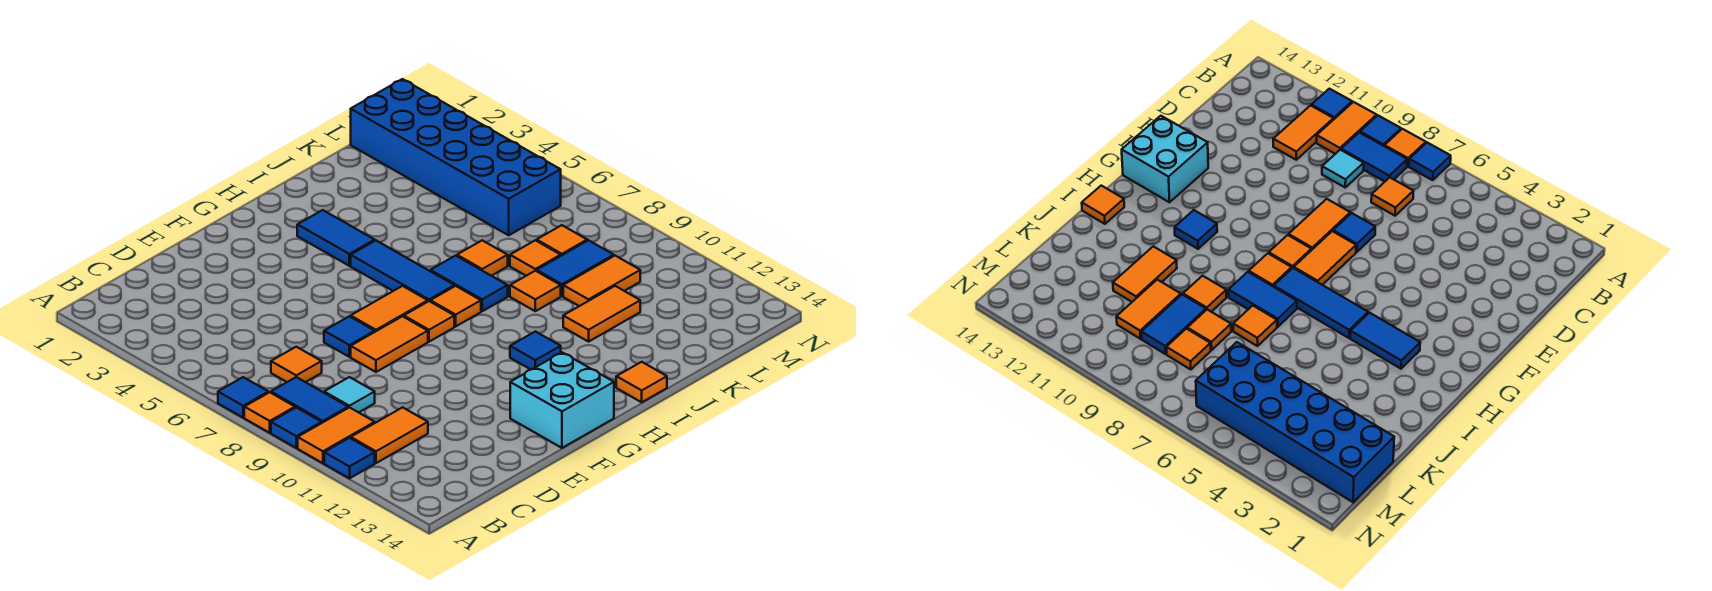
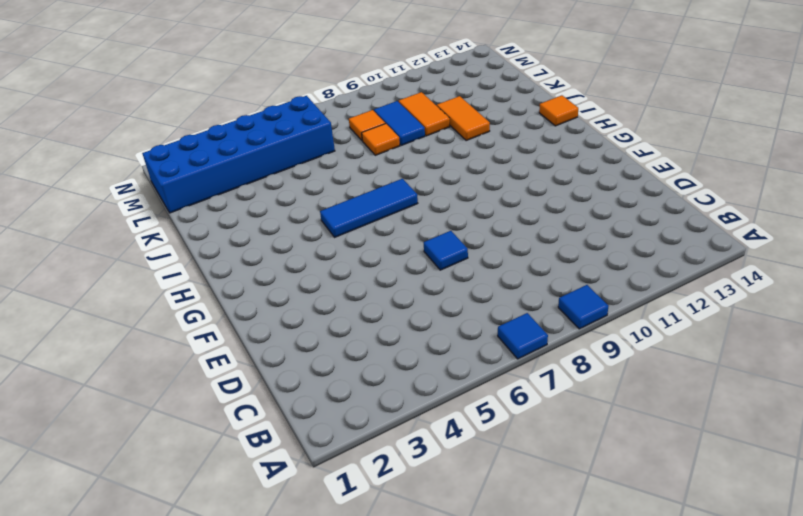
none -> orange 1x1 tile [244,392,295,433]
none -> orange 1x2 tile [298,407,375,463]
none -> blue 1x1 tile [324,438,375,478]

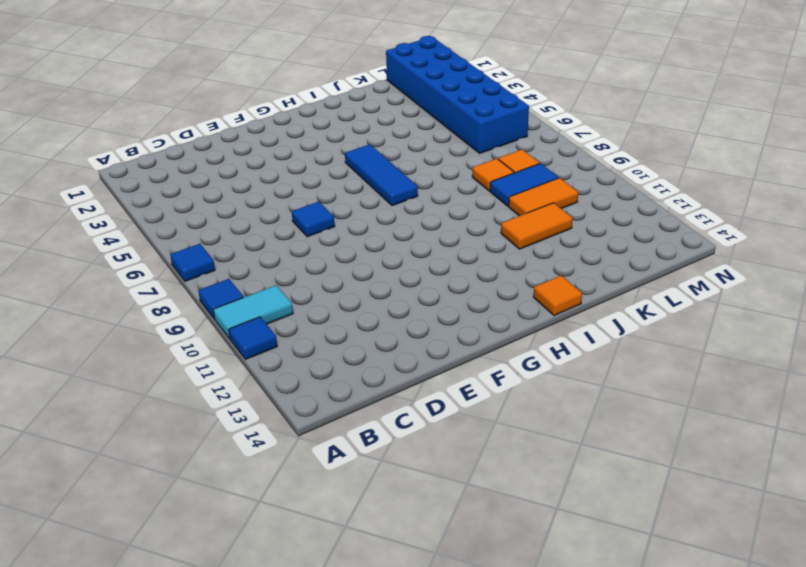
cyan 1x2 tile [213,285,293,339] -> orange 1x2 tile [298,407,375,463]
none -> orange 1x1 tile [244,392,295,433]
none -> blue 1x2 tile [271,377,348,423]
none -> orange 1x2 tile [351,407,428,463]

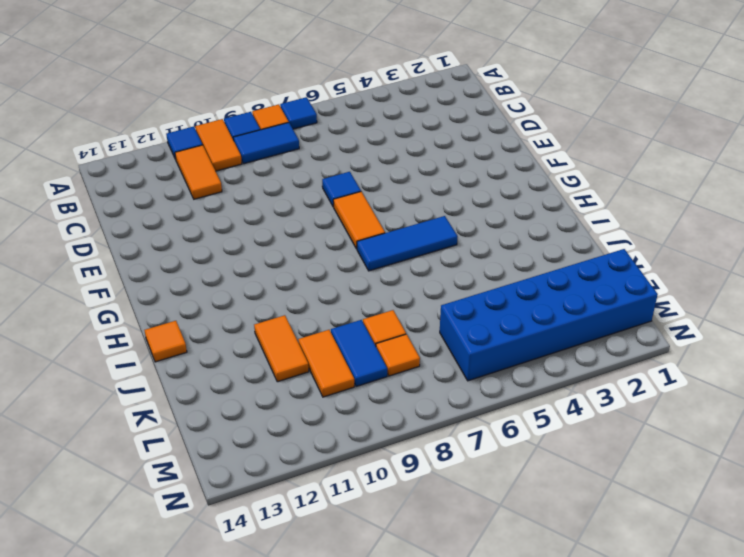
none -> orange 1x1 tile [271,347,322,382]
none -> cyan 1x1 tile [324,377,375,412]
none -> orange 1x2 tile [351,316,428,372]

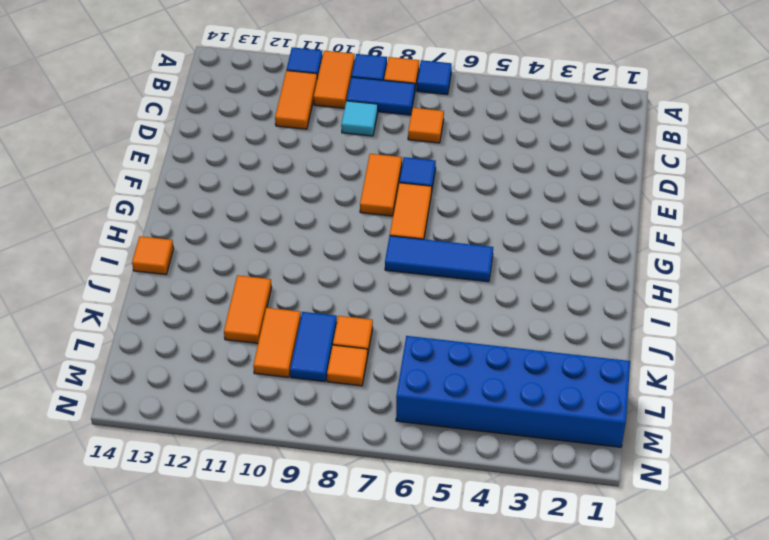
none -> cyan 2x2 brick [510,353,614,448]
none -> orange 1x1 tile [404,301,454,342]
none -> blue 1x2 tile [297,210,375,266]

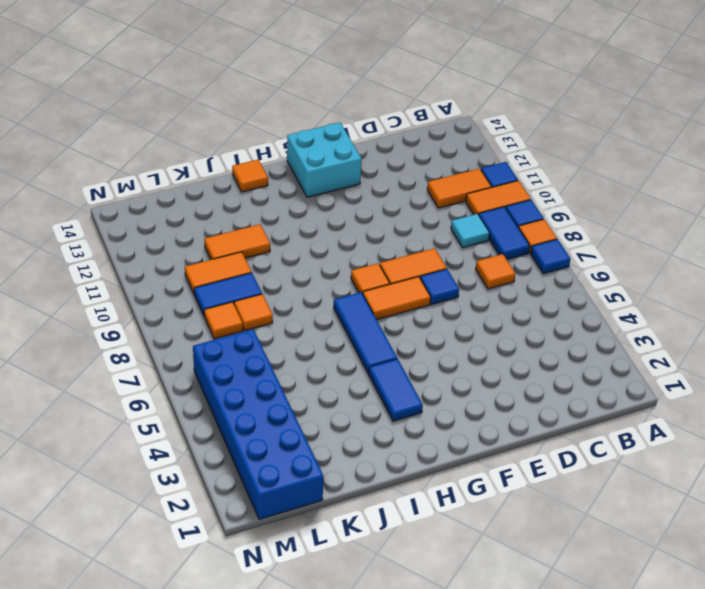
none -> orange 1x1 tile [430,286,481,326]
none -> blue 1x1 tile [510,332,561,370]
none -> blue 1x2 tile [430,256,508,311]

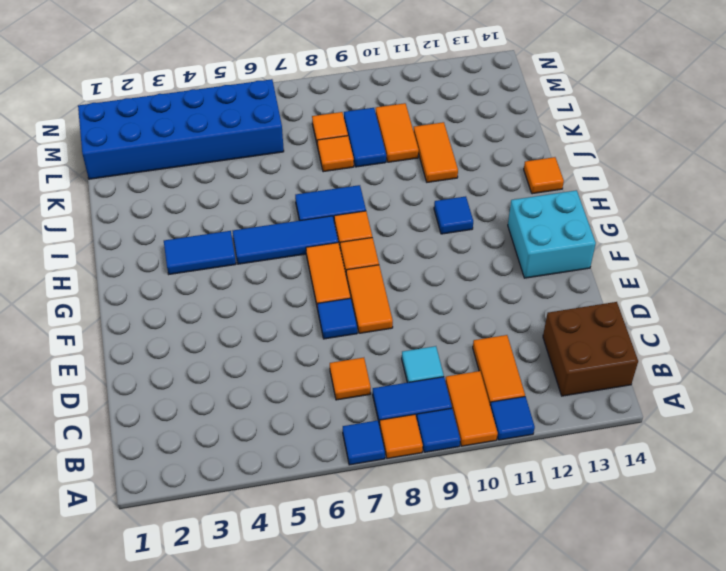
brown 2x2 brick [543,302,638,396] -> none
none -> orange 1x1 tile [457,240,508,276]
none -> orange 1x1 tile [510,271,561,311]

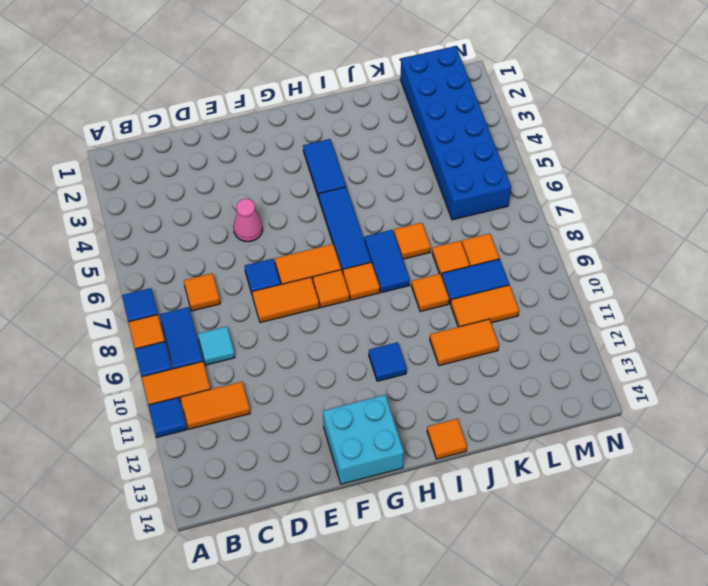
pink 1x1 cone [233,199,263,242] -> none

